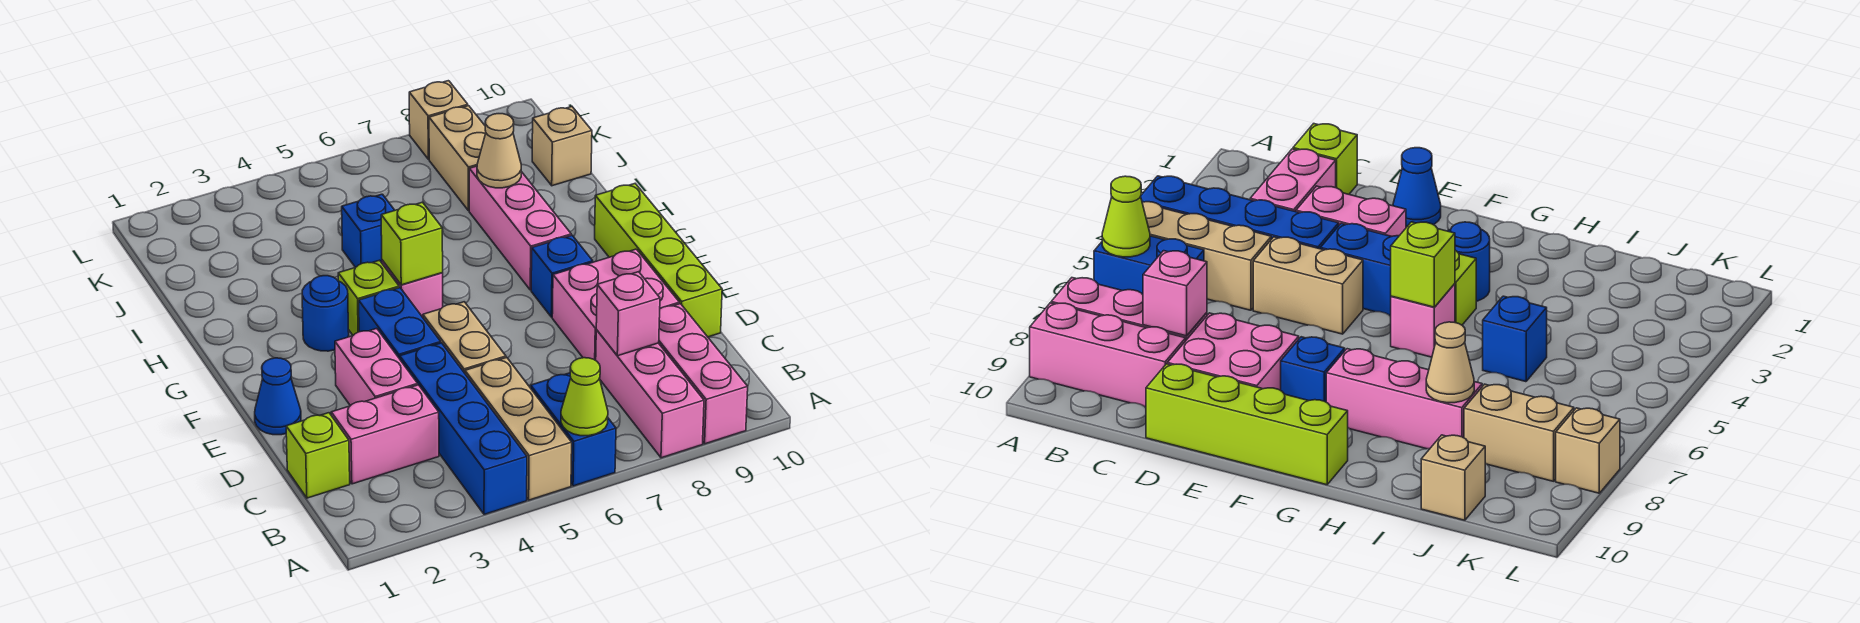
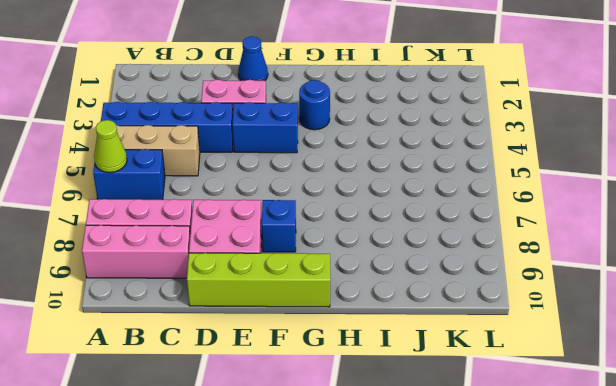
none -> lime 1x1 brick [286,413,350,498]
none -> pink 1x2 brick [331,385,439,484]
none -> tan 1x2 brick [423,302,506,373]

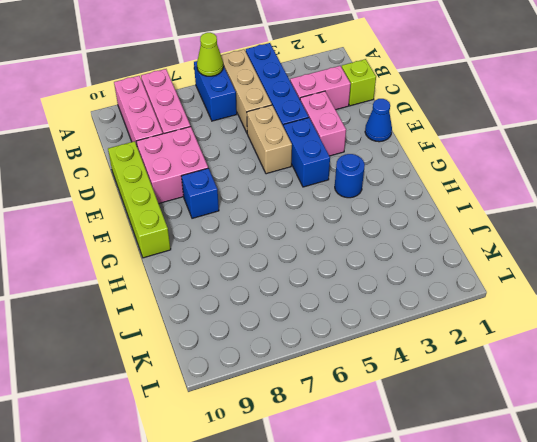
none -> lime 1x1 brick [338,260,399,335]
none -> pink 1x1 brick [382,260,443,317]
none -> pink 1x3 brick [469,166,571,290]

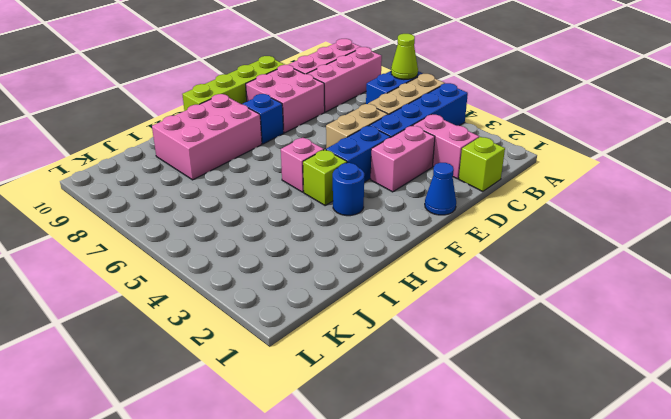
pink 2x3 brick [152,94,262,180] -> pink 1x3 brick [469,166,571,290]
none -> blue 1x1 brick [342,194,395,268]
none -> tan 1x2 brick [429,106,486,211]
none -> tan 1x1 brick [532,107,592,186]

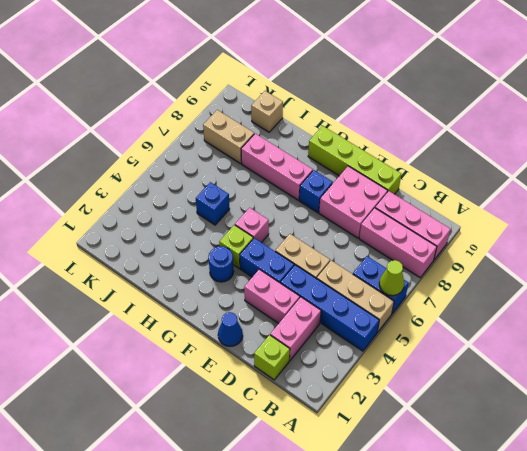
none -> tan 1x1 brick [409,81,468,159]
none -> pink 1x1 brick [596,272,660,356]
none -> lime 1x1 brick [381,202,443,285]

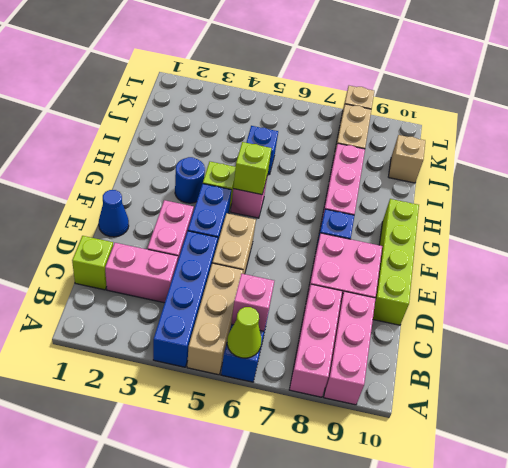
pink 1x1 brick [231,274,274,331] -> pink 1x1 brick moved to [596,272,660,356]
none -> tan 1x1 cone [477,114,521,188]

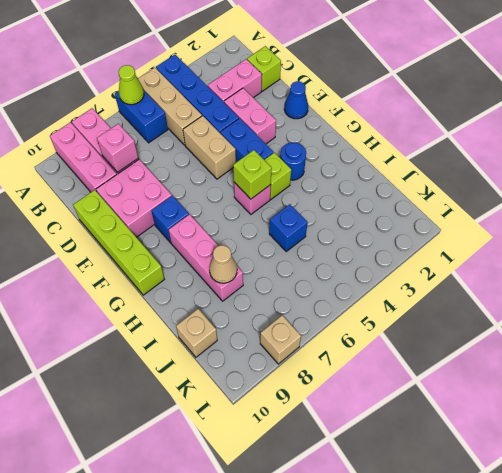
none -> tan 1x2 brick [429,106,486,211]

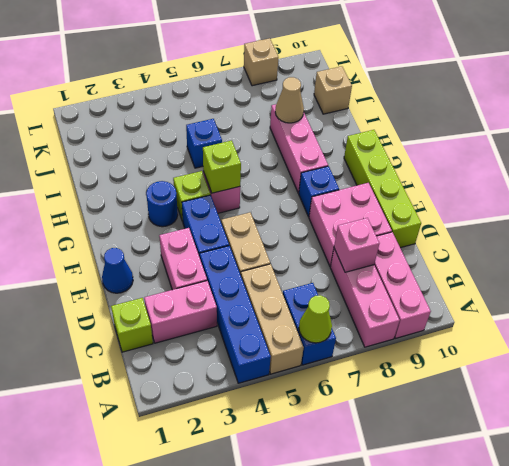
none -> tan 1x2 brick [429,106,486,211]

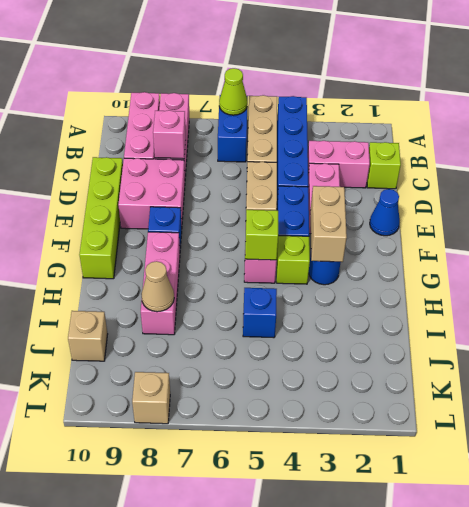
tan 1x2 brick [310,186,347,262] -> tan 1x2 brick moved to [429,106,486,211]

